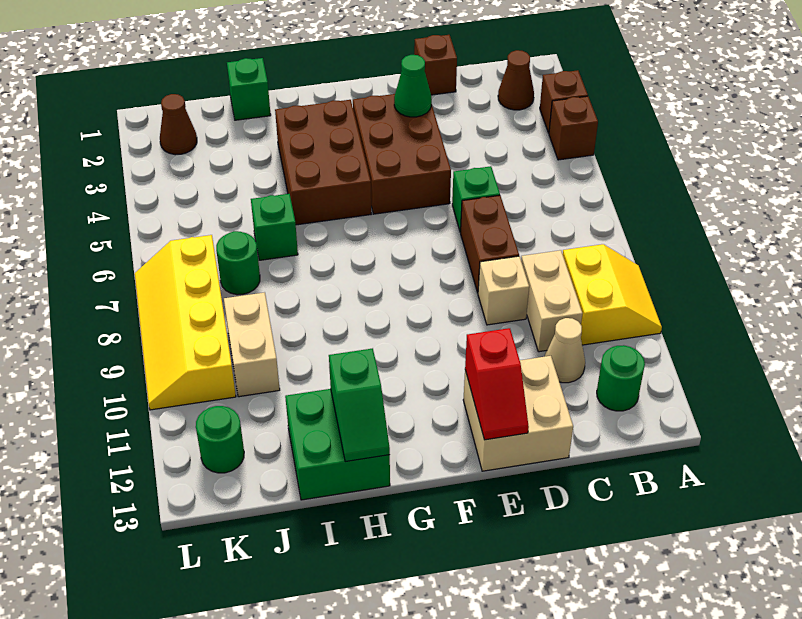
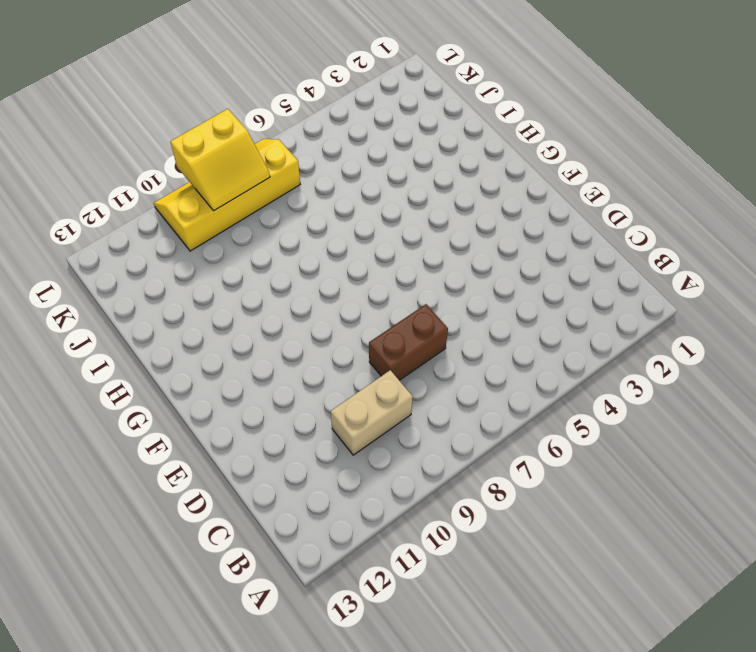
yellow 2x2 slope [170,109,270,211] -> yellow 2x2 slope moved to [563,244,662,345]
none -> brown 1x1 brick [540,70,588,133]
none -> brown 1x1 brick [549,96,598,160]
none -> brown 1x1 cone [498,50,534,110]

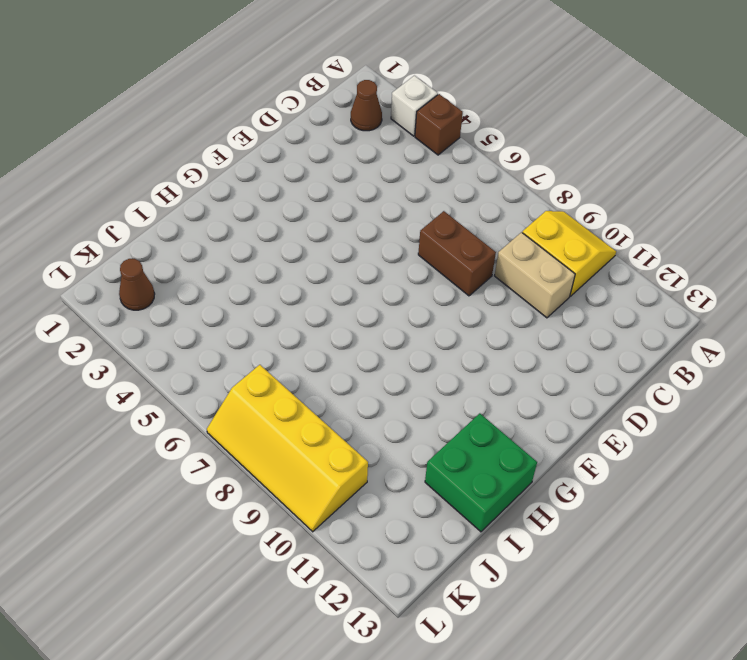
white 1x1 brick [391,76,438,136] -> brown 1x1 brick [540,70,588,133]
none -> green 1x1 round brick [597,345,645,411]
none -> tan 1x1 cone [544,318,585,383]
none -> brown 1x1 brick [414,35,457,95]

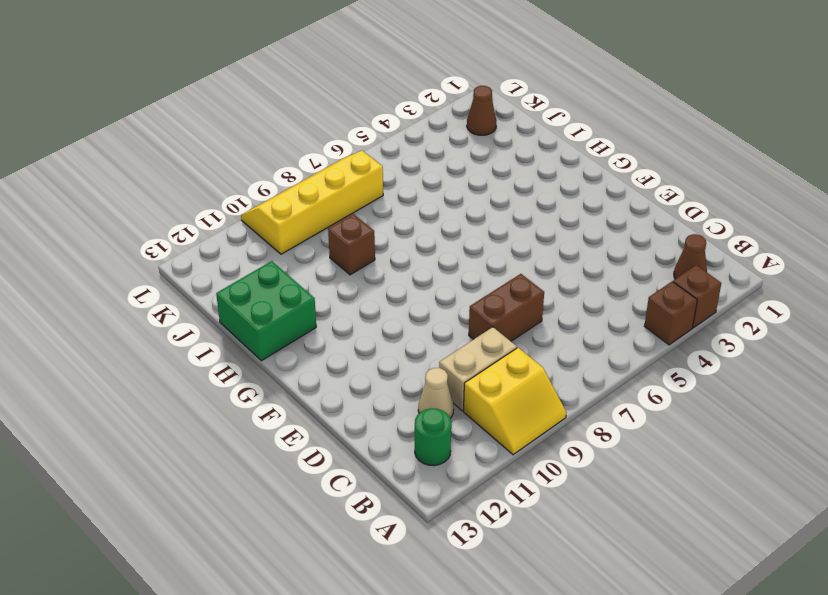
brown 1x1 brick [328,214,375,275] -> brown 1x1 brick moved to [414,35,457,95]
none -> green 1x1 brick [452,166,500,232]
none -> tan 1x1 brick [478,256,529,325]
none -> tan 2x2 brick [463,356,573,471]

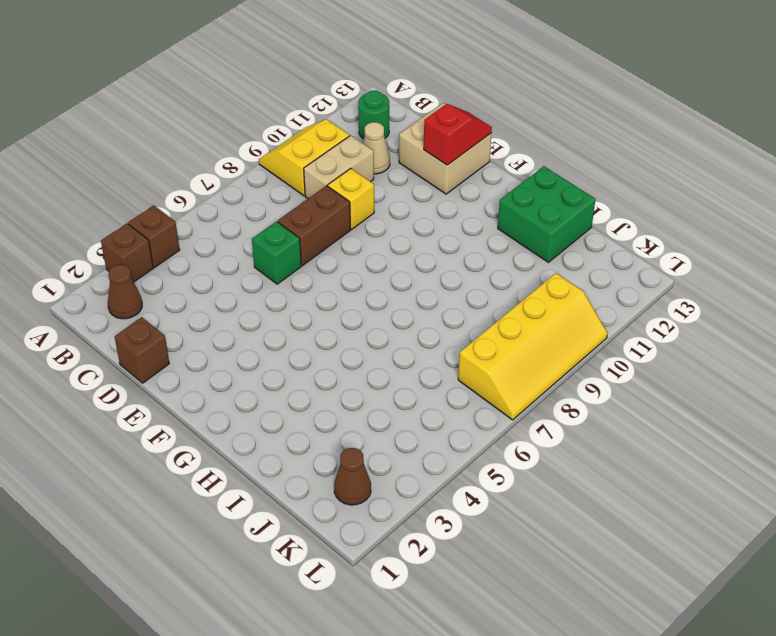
yellow 1x1 brick [328,169,374,229] -> tan 1x1 brick [478,256,529,325]
none -> brown 2x3 brick [353,94,451,214]
none -> brown 2x3 brick [275,100,371,225]
none -> green 1x1 brick [227,58,271,120]

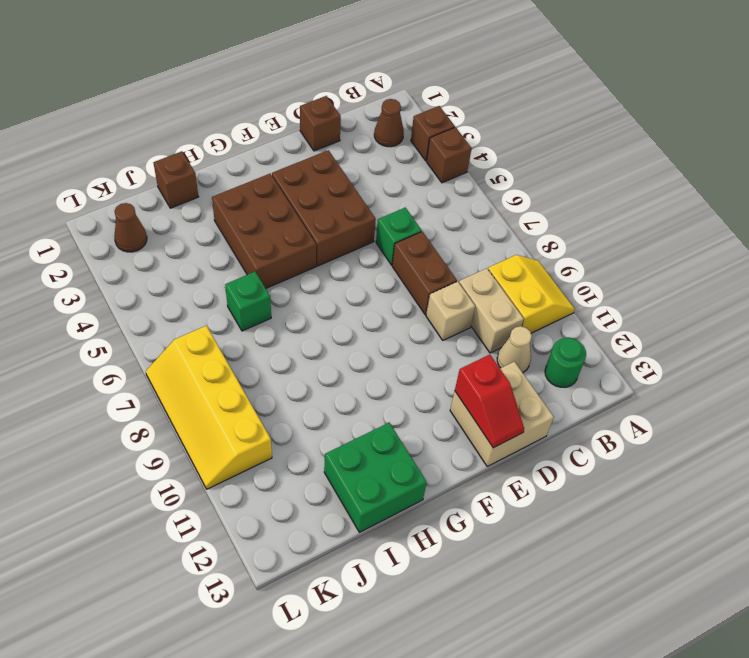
brown 1x1 brick [153,151,199,208] -> green 1x1 brick [227,58,271,120]
none -> green 1x1 round brick [216,231,260,295]
none -> tan 1x2 brick [224,292,280,397]
none -> green 1x1 round brick [196,406,244,473]

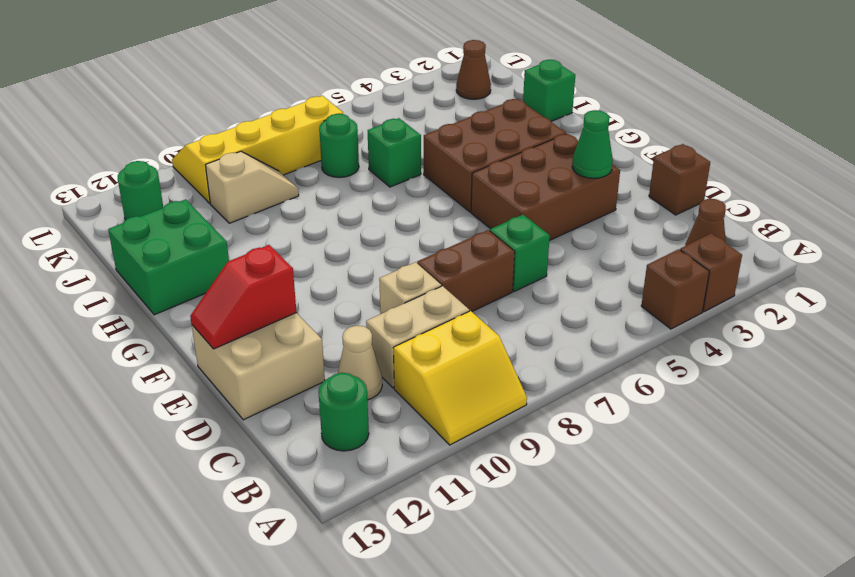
tan 1x2 slope [206,151,299,223] -> tan 1x2 brick [224,292,280,397]
none -> green 1x2 slope [329,348,390,461]

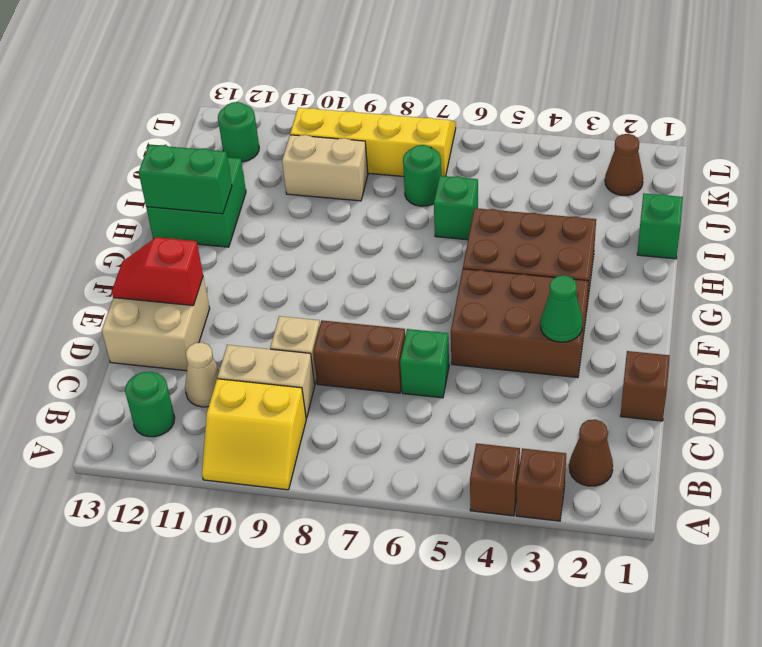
green 1x2 brick [139,145,232,214] -> green 1x2 slope [329,348,390,461]

